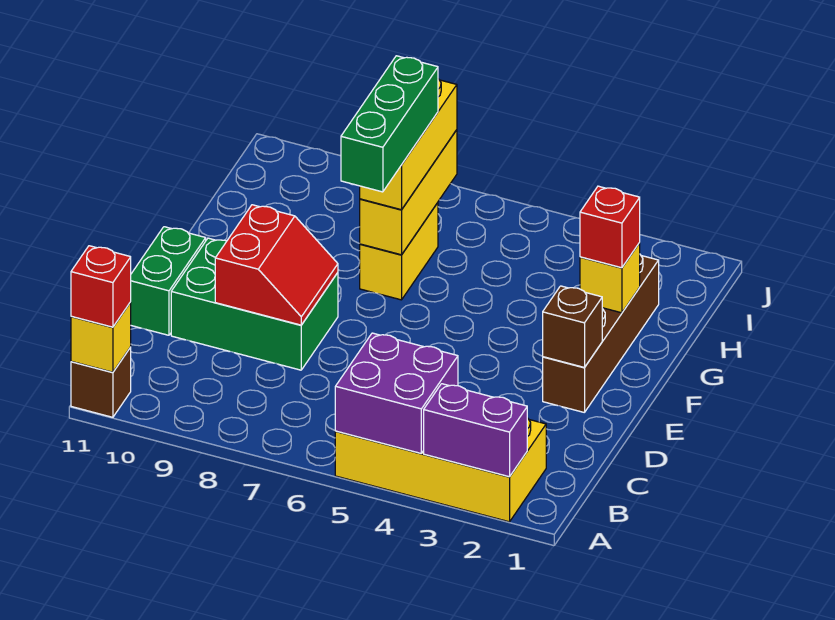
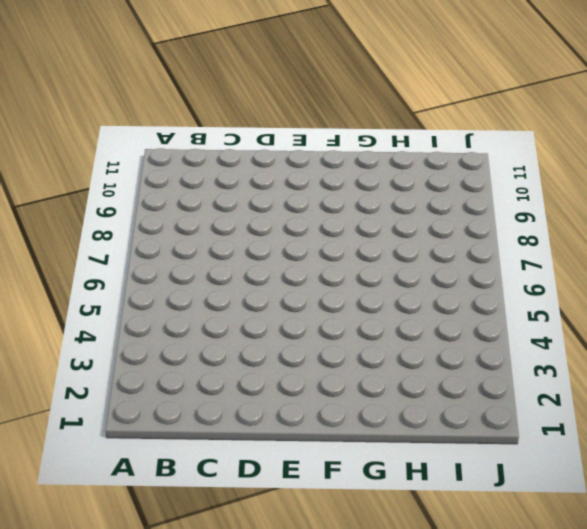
none -> yellow 2x4 brick [335,418,546,522]
none -> brown 1x1 brick [71,347,131,417]
none -> green 2x3 brick [171,238,338,370]

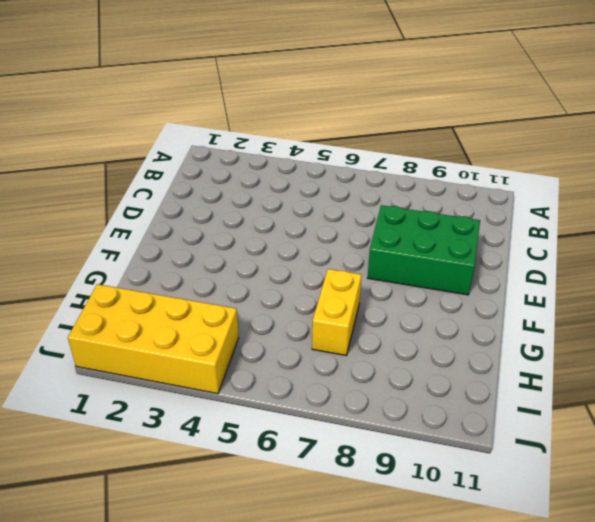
yellow 2x4 brick [68,284,239,394] -> yellow 2x4 brick moved to [335,418,546,522]
none -> brown 1x1 brick [71,347,131,417]
none -> green 1x2 brick [131,227,206,335]
none -> brown 1x4 brick [543,255,659,413]

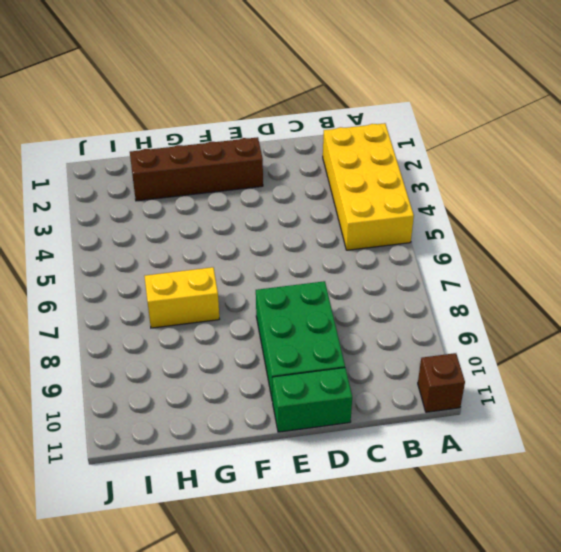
none -> purple 1x2 brick [424,384,527,477]
none -> purple 2x2 brick [335,333,458,453]
none -> yellow 1x1 brick [71,302,131,372]

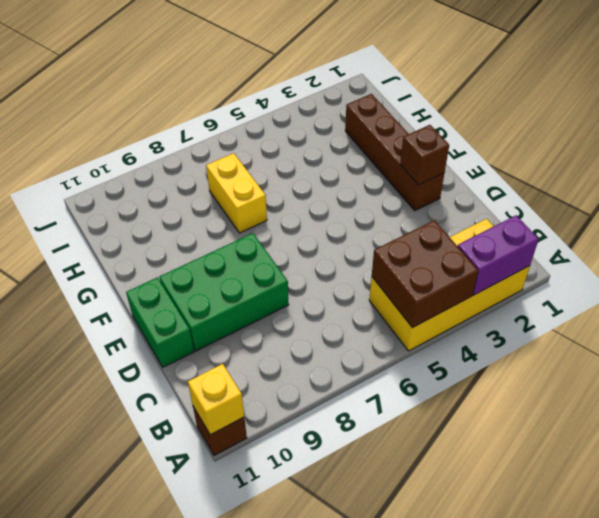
brown 2x2 brick [372,220,478,328] -> purple 2x2 brick [335,333,458,453]
none -> red 2x2 slope [215,205,338,325]
none -> yellow 1x1 brick [580,243,640,313]
none -> yellow 1x3 brick [360,130,457,255]

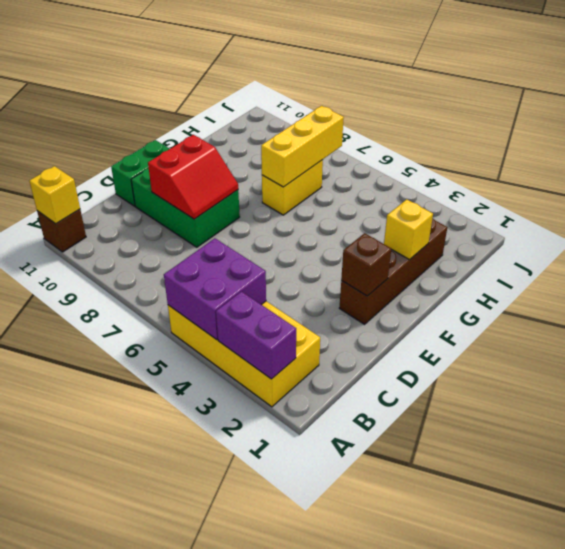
none -> red 1x1 brick [71,246,131,327]
none -> red 1x1 brick [580,186,640,268]
none -> yellow 1x3 brick [360,79,457,210]

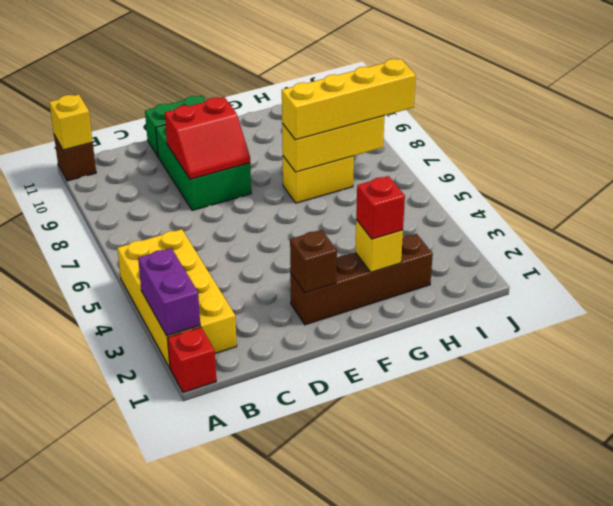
red 1x1 brick [167,327,216,393] -> red 1x1 brick moved to [71,246,131,327]
yellow 1x4 brick [282,59,416,140] -> yellow 1x3 brick [360,79,457,210]
none -> purple 2x2 brick [335,333,458,453]
none -> green 1x3 brick [341,56,438,192]

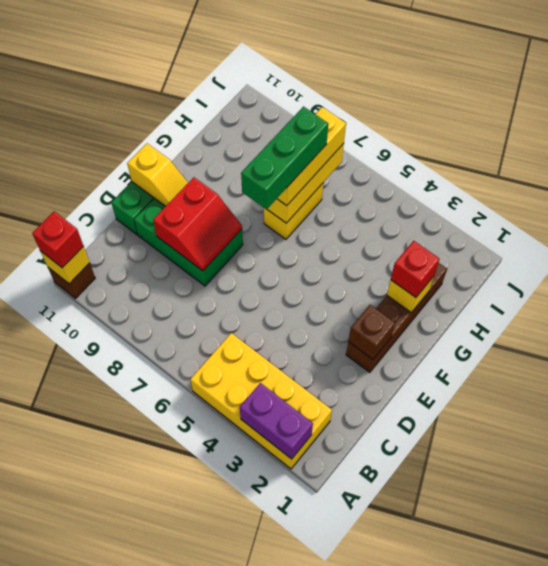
yellow 1x2 slope [127,144,188,206] -> none
none -> purple 2x2 brick [335,333,458,453]

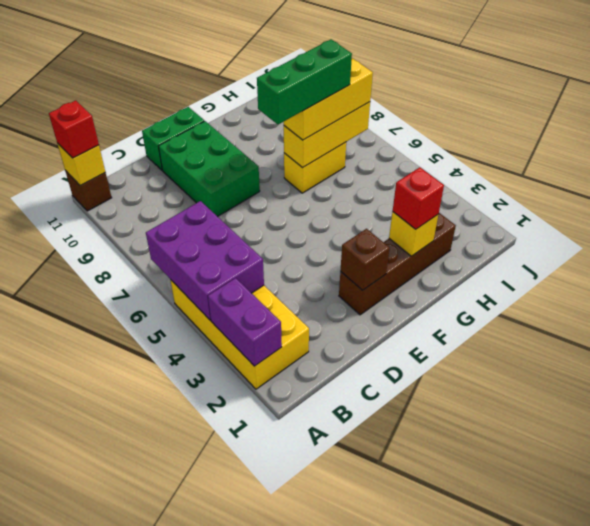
purple 2x3 brick [146,201,264,320] -> purple 2x2 brick [335,333,458,453]
none -> red 2x2 slope [215,205,338,325]

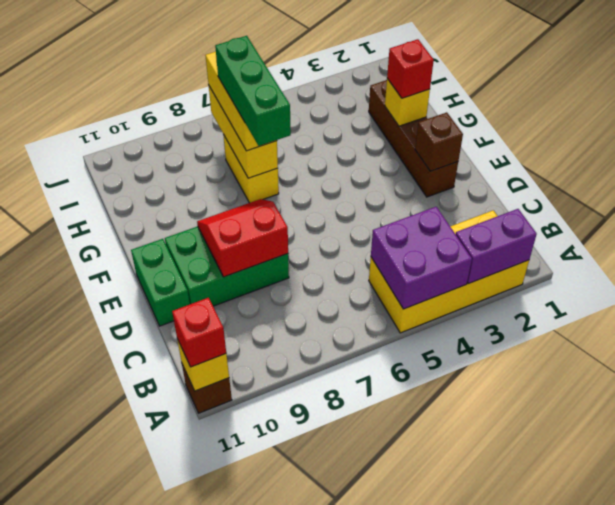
red 2x2 slope [197,199,288,277] -> red 2x2 slope turned to [215,205,338,325]

